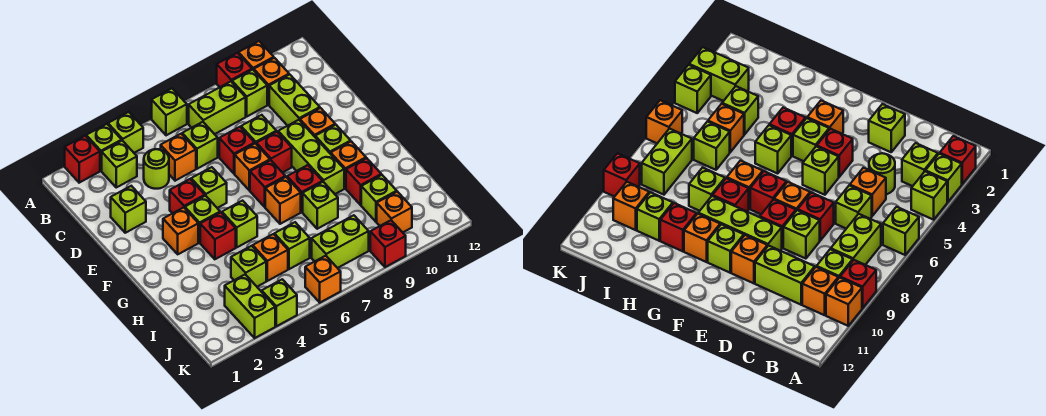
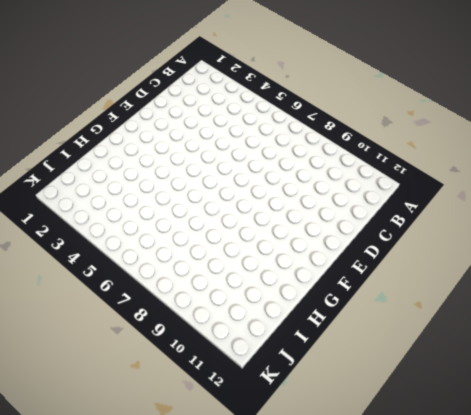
none -> red 1x1 brick [65,136,100,183]
none -> lime 1x1 brick [86,124,122,171]
none -> lime 1x1 brick [108,112,143,153]
none -> lime 1x1 brick [152,89,187,135]

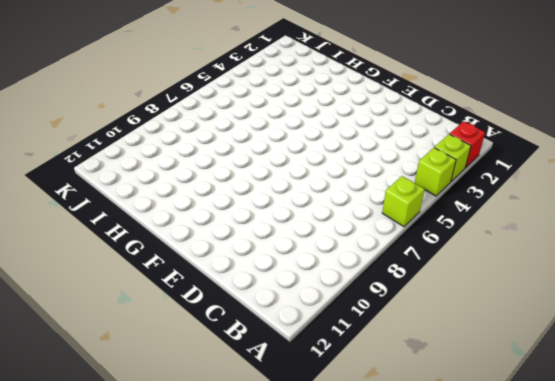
none -> red 1x1 brick [217,53,252,87]
none -> orange 1x1 brick [238,41,274,70]
none -> lime 1x1 brick [102,141,137,187]
none -> lime 1x2 brick [189,82,246,134]

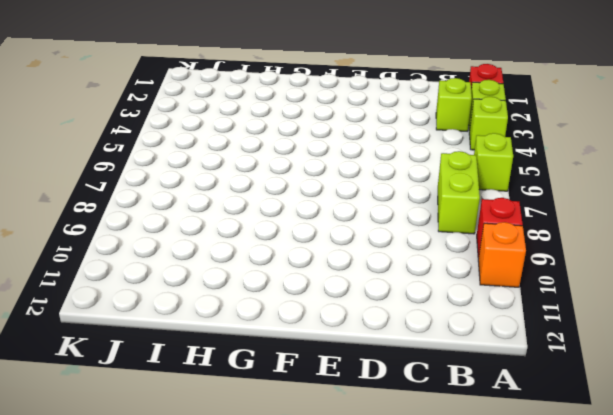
none -> lime 1x1 brick [232,70,267,116]
none -> orange 1x1 brick [254,58,289,105]
none -> lime 1x1 round brick [144,149,169,189]
none -> orange 1x1 brick [161,134,196,181]

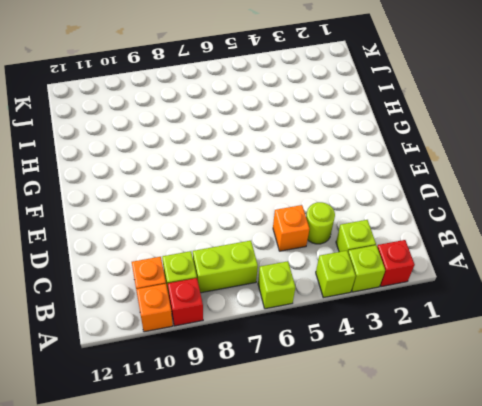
none -> lime 1x1 brick [182,122,218,169]
none -> lime 1x2 brick [269,75,320,126]
none -> lime 1x1 brick [111,186,146,233]
none -> red 1x1 brick [219,127,255,174]

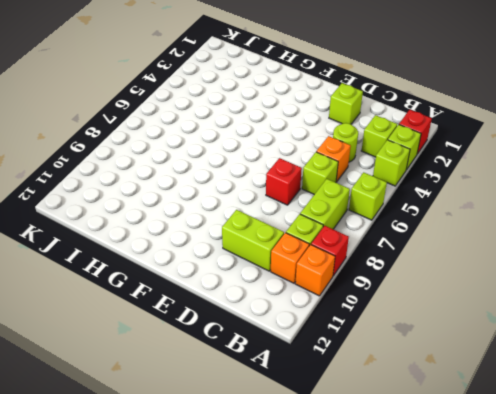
none -> lime 1x1 brick [241,115,276,143]
none -> red 1x1 brick [170,179,205,213]
none -> lime 1x1 brick [191,167,227,208]
none -> orange 1x1 brick [235,143,270,190]

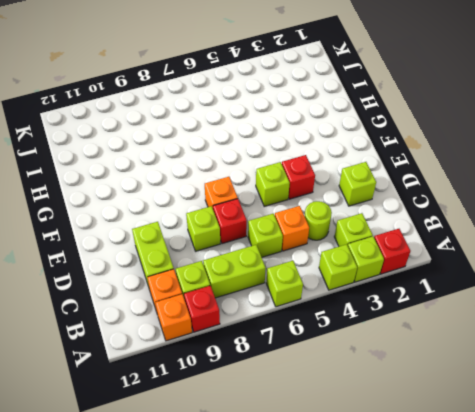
none -> red 1x1 brick [256,132,292,173]
none -> lime 1x3 brick [278,120,344,194]
none -> orange 1x1 brick [300,108,335,137]
none -> orange 1x1 brick [163,208,198,254]

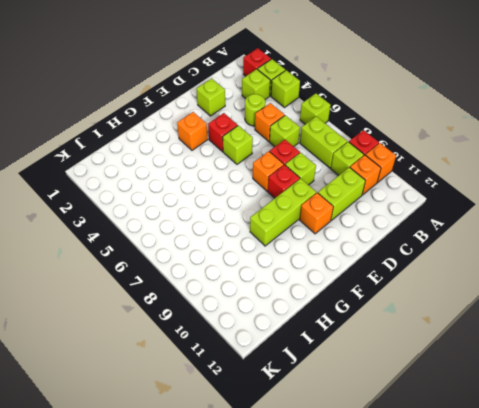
none -> lime 1x1 brick [185,196,220,243]
none -> red 1x1 brick [250,160,285,207]
none -> lime 1x1 brick [315,125,351,154]
none -> red 1x1 brick [200,212,236,259]

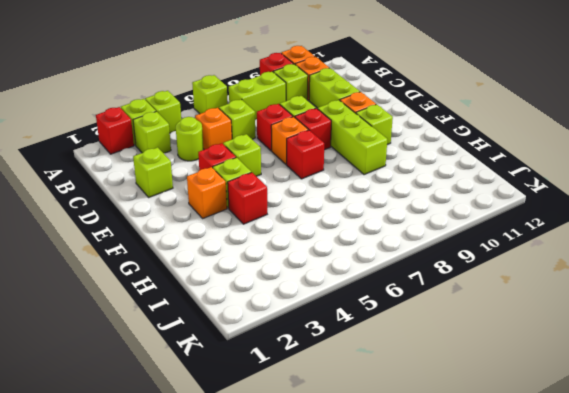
none -> lime 1x1 brick [222,201,257,247]
none -> orange 1x1 brick [265,177,301,224]
none -> red 1x1 brick [287,165,323,212]
none -> orange 1x1 brick [331,141,366,188]

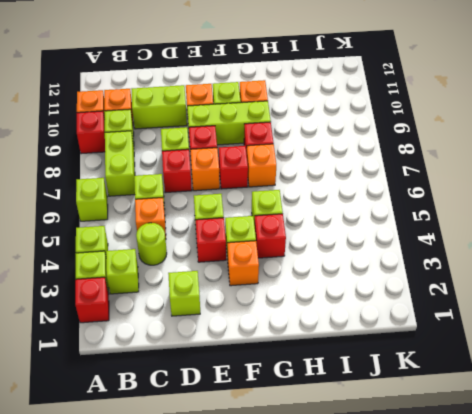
none -> lime 1x1 brick [303,182,338,229]
none -> red 1x1 brick [346,158,381,205]
none -> lime 1x1 brick [231,246,266,287]
none -> orange 1x1 brick [253,234,288,281]

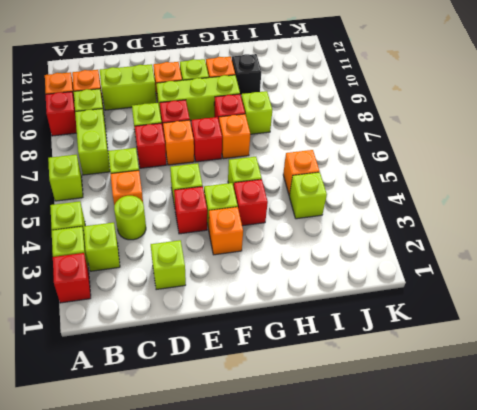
black 1x1 brick [232,54,261,96] -> red 1x1 brick [346,158,381,205]
none -> lime 1x1 brick [274,222,310,269]
none -> lime 1x1 brick [361,175,397,222]
none -> lime 1x2 brick [225,274,275,338]
none -> lime 1x2 brick [312,215,369,268]

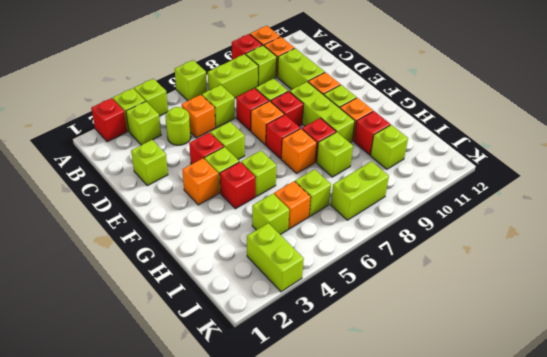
none -> orange 1x1 brick [377,192,412,232]
none -> lime 1x1 brick [262,279,297,326]
none -> orange 1x1 brick [305,256,341,302]
none -> red 1x1 brick [370,220,406,267]

